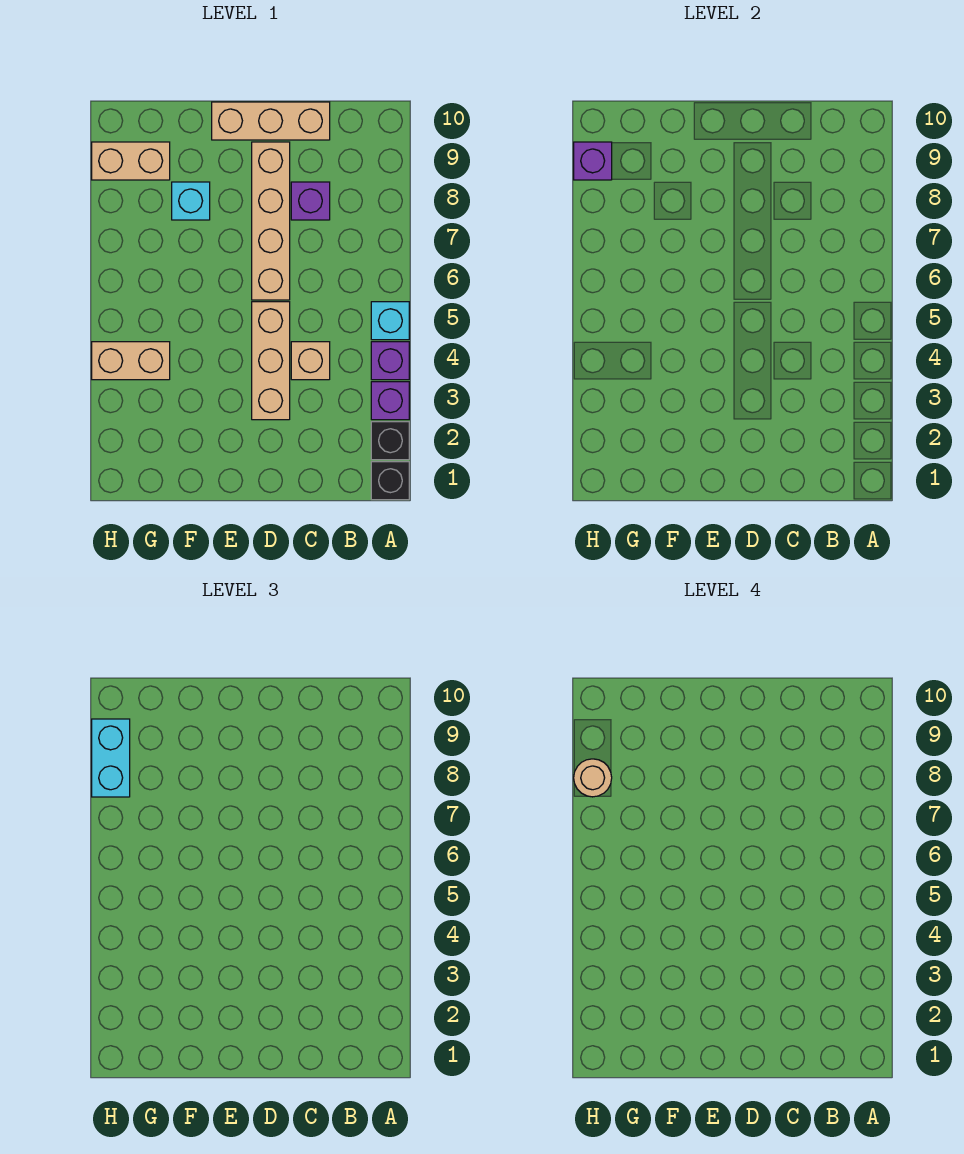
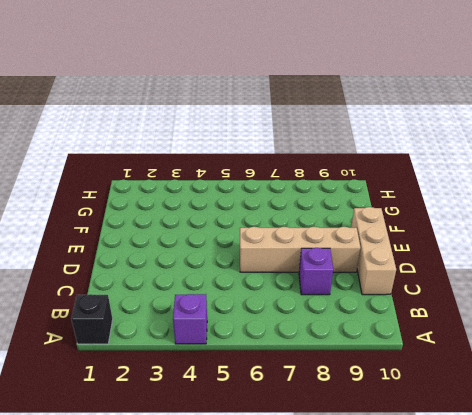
none -> black 1x1 brick [371,422,409,460]
none -> purple 1x1 brick [371,382,409,420]
none -> cyan 1x1 brick [371,302,409,340]

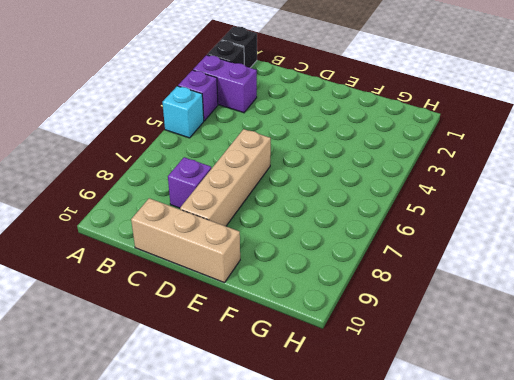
purple 1x2 brick [193,55,257,113] -> purple 1x1 brick [371,382,409,420]
none -> tan 1x1 brick [291,342,330,380]
none -> tan 1x3 brick [252,302,290,420]
none -> cyan 1x1 brick [172,182,210,220]

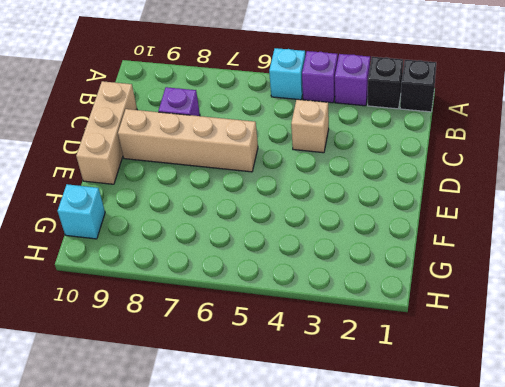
cyan 1x1 brick [58,184,105,239] -> cyan 1x1 brick moved to [172,182,210,220]
none -> tan 1x3 brick [252,302,290,420]
none -> tan 1x2 brick [92,342,170,380]
none -> tan 1x2 brick [92,142,170,180]

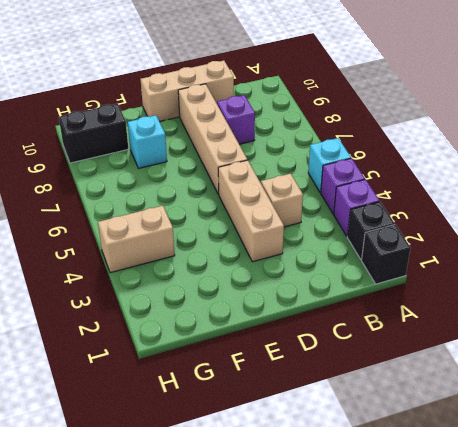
black 1x2 brick [59,103,128,163] -> tan 1x2 brick [92,142,170,180]
none -> purple 1x1 brick [574,142,612,180]
none -> cyan 1x2 brick [92,719,130,797]
none -> tan 1x1 round brick [574,759,612,797]

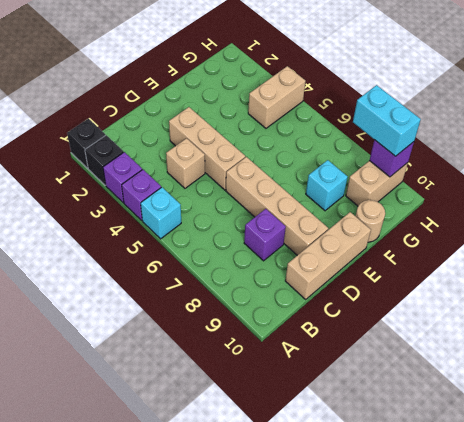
tan 1x1 round brick [356,200,385,242] -> tan 1x1 round brick moved to [574,759,612,797]

